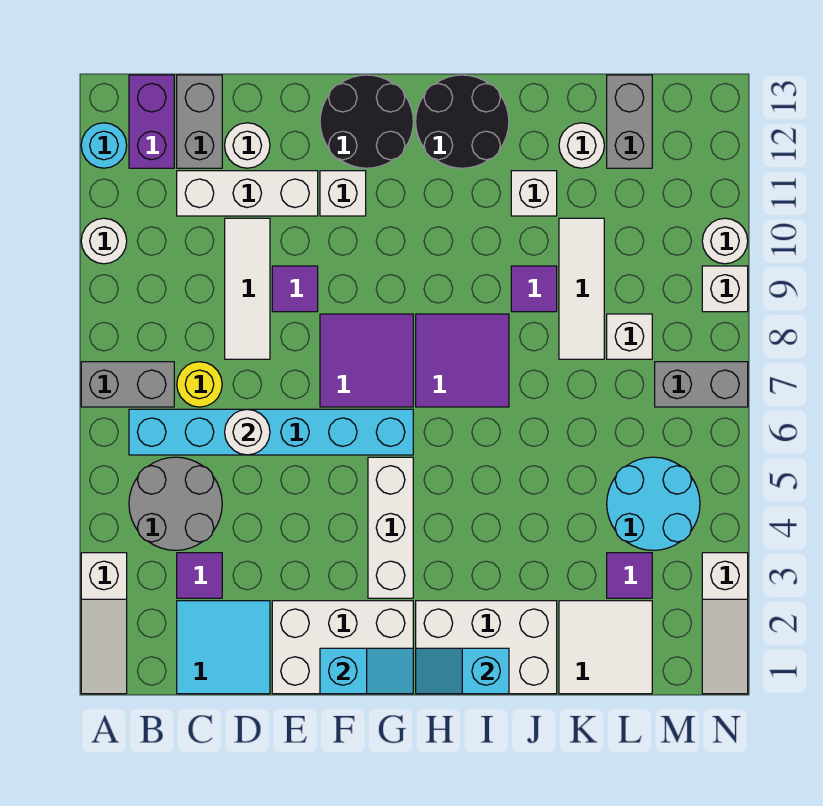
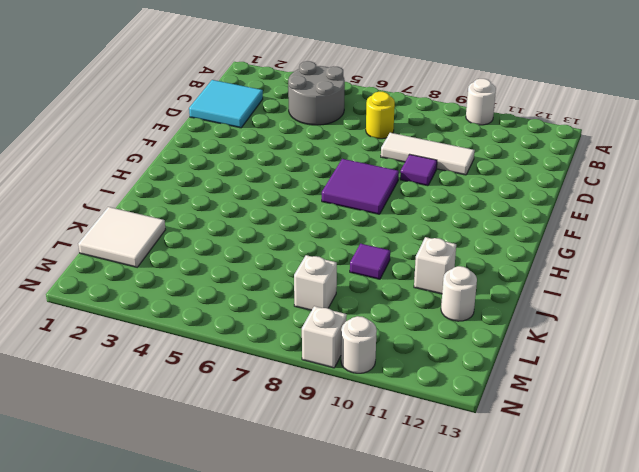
none -> white 1x3 slope [81,553,127,694]
none -> grey 1x2 brick [81,362,174,407]
none -> cyan 1x1 round brick [81,123,127,168]
none -> cyan 1x6 brick [129,409,413,455]

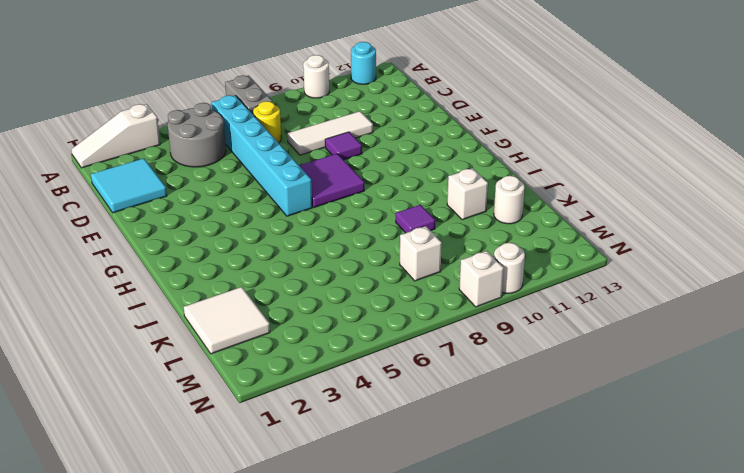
none -> purple 1x2 brick [129,75,174,168]
none -> purple 1x1 tile [177,553,222,598]
none -> white 1x3 brick [177,171,318,216]
none -> grey 1x2 brick [177,75,222,168]

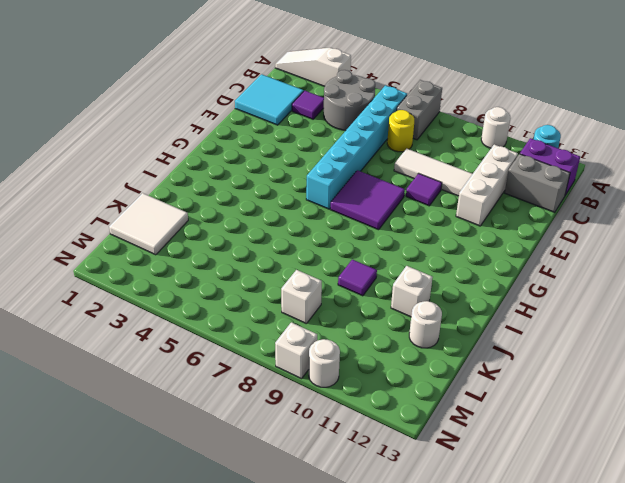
none -> white 1x1 round brick [225,123,270,168]
none -> white 2x3 brick [272,601,413,694]
none -> white 1x1 brick [320,171,366,216]
none -> black 2x2 round brick [320,75,413,168]

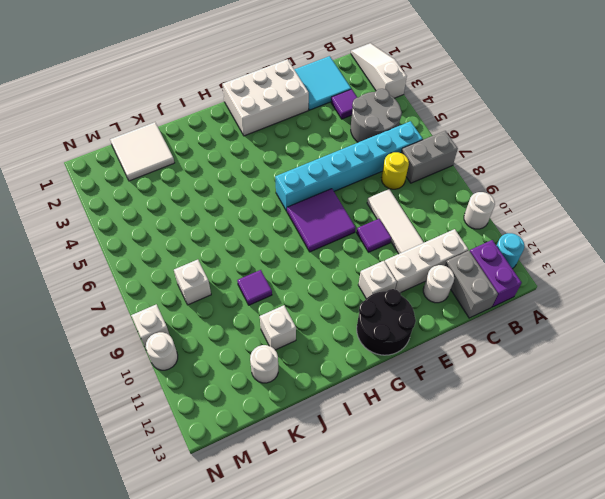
none -> white 1x3 brick [368,457,413,598]
none -> white 2x3 brick [416,601,557,694]
none -> purple 2x2 tile [416,314,509,407]
none -> black 2x2 round brick [416,75,509,168]

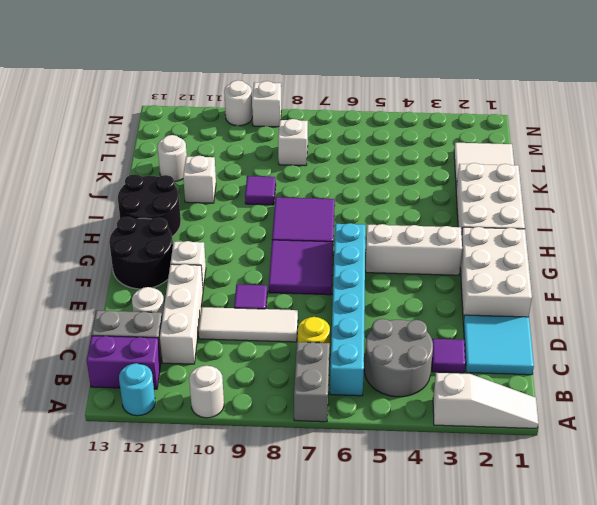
none -> white 1x3 tile [559,218,604,359]
none -> purple 1x1 tile [607,553,652,598]
none -> cyan 2x2 round brick [607,457,700,550]
none -> grey 1x2 brick [607,75,652,168]

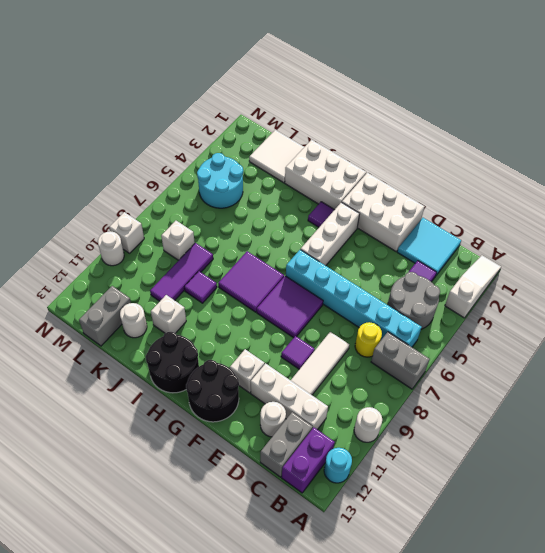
purple 1x1 tile [308,202,334,227] -> purple 1x1 tile moved to [607,553,652,598]
purple 1x3 tile [150,243,213,301] -> white 1x3 tile [559,218,604,359]
none -> grey 1x2 brick [655,362,748,407]
none -> white 1x3 slope [702,553,748,694]
none -> white 1x1 round brick [225,409,270,455]
none -> cyan 1x2 slope [320,648,413,694]

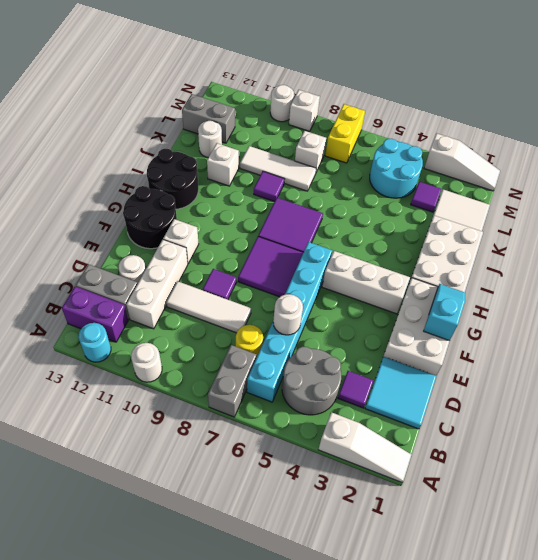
yellow 1x2 brick [325,104,365,163] -> grey 1x2 brick [655,362,748,407]
none -> cyan 1x2 slope [416,648,509,694]

